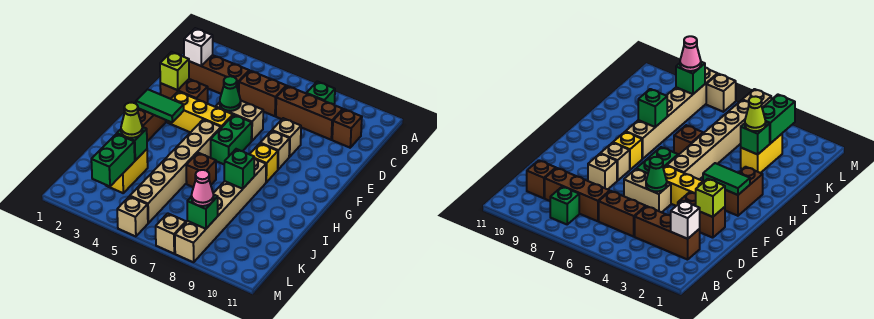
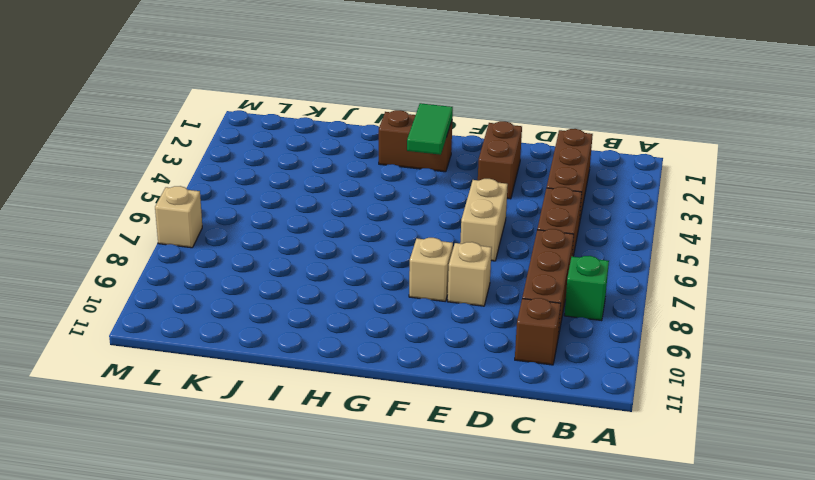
none -> yellow 1x3 brick [167,92,233,133]
none -> green 1x2 brick [211,115,252,164]
none -> tan 1x6 brick [130,119,221,223]

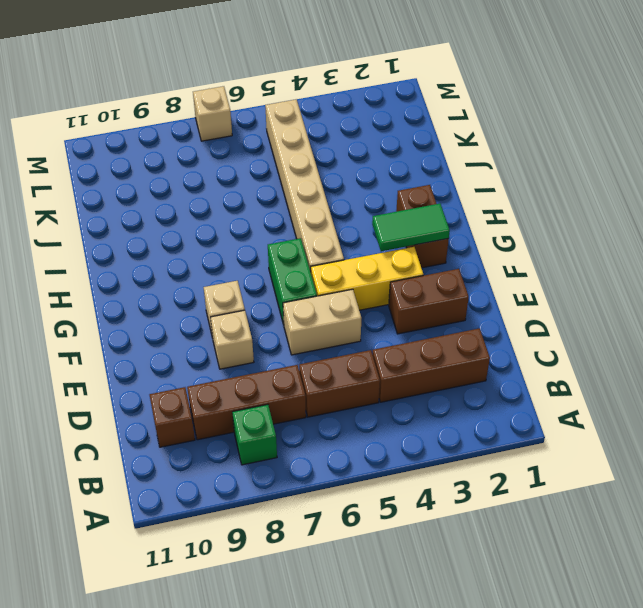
none -> yellow 1x1 brick [250,144,278,182]
none -> tan 1x6 brick [175,158,266,262]
none -> brown 1x1 brick [186,153,216,187]

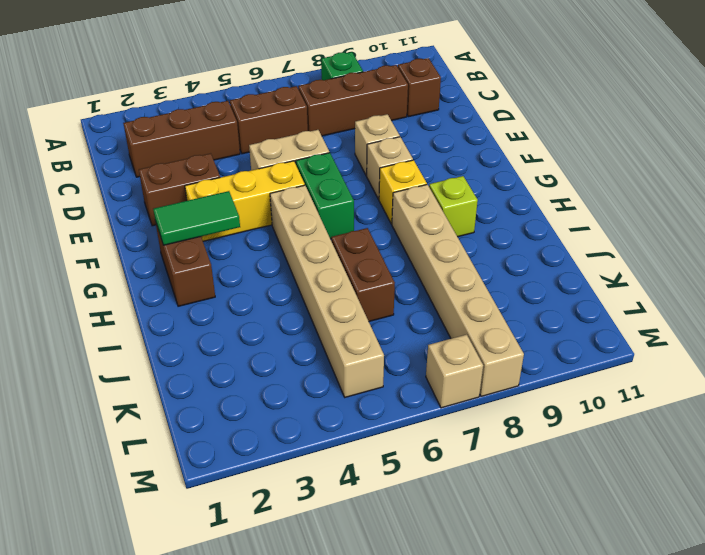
lime 1x1 brick [429,176,478,237] -> lime 1x1 brick moved to [160,52,189,90]
brown 1x2 brick [331,228,395,321] -> brown 1x1 brick [186,153,216,187]
none -> yellow 1x2 brick [106,149,148,193]
none -> tan 1x1 brick [117,196,148,236]
none -> white 1x1 brick [184,28,213,66]

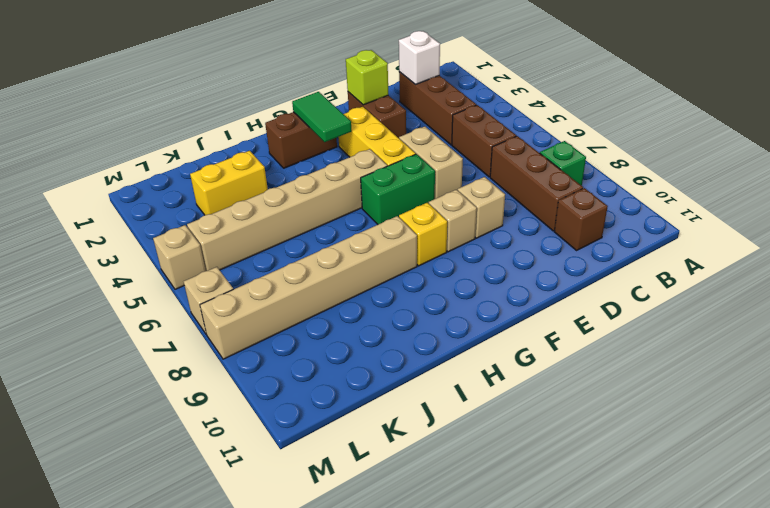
none -> brown 1x1 brick [186,153,216,187]
none -> green 1x1 cone [220,76,241,111]
none -> green 1x1 brick [224,149,254,189]

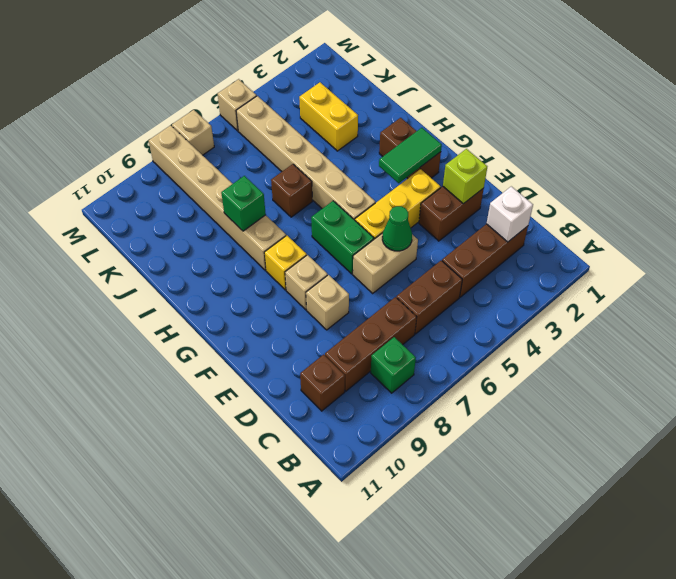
none -> green 1x1 brick [117,127,147,161]
none -> green 1x2 brick [91,134,135,186]
none -> green 1x1 brick [187,195,218,229]

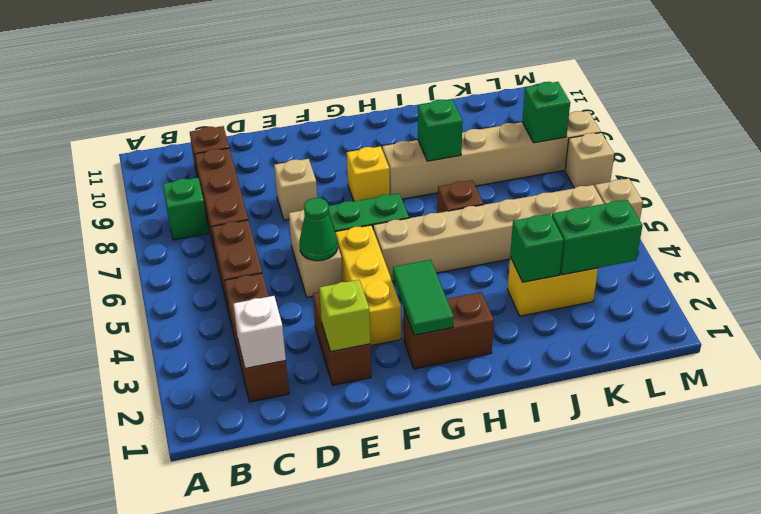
none -> tan 1x1 brick [260,131,290,169]
none -> lime 1x1 cone [121,103,143,138]
none -> pink 1x1 cone [191,170,214,206]

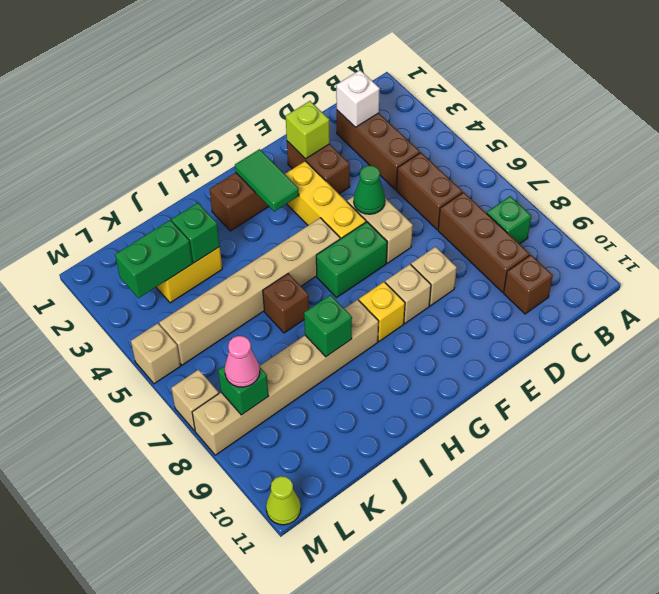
lime 1x1 cone [266,476,301,525] -> lime 1x1 cone moved to [121,103,143,138]

